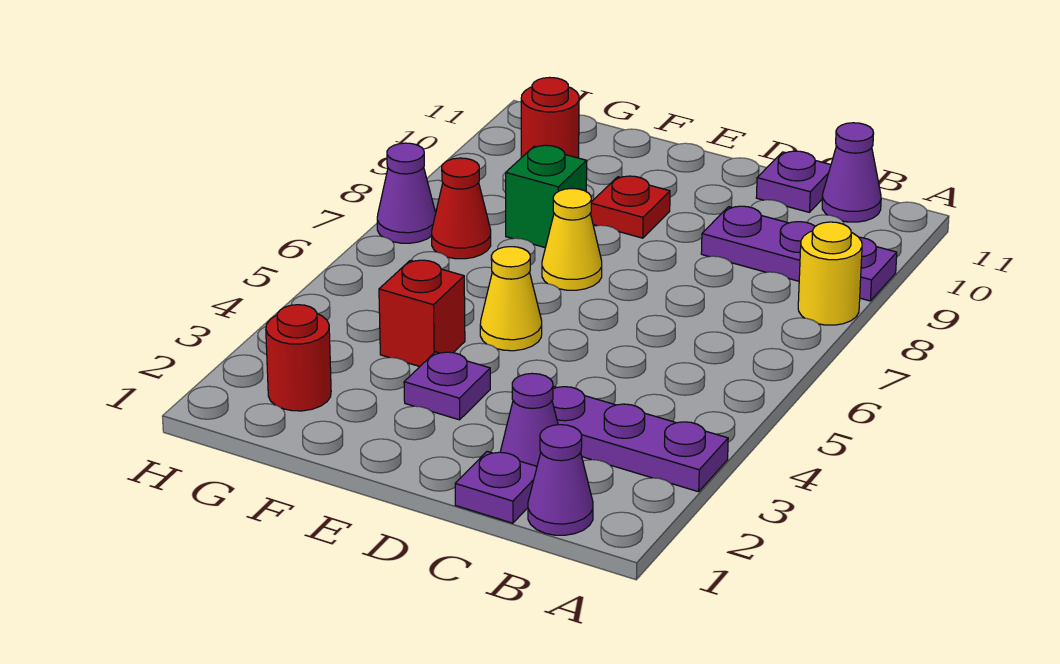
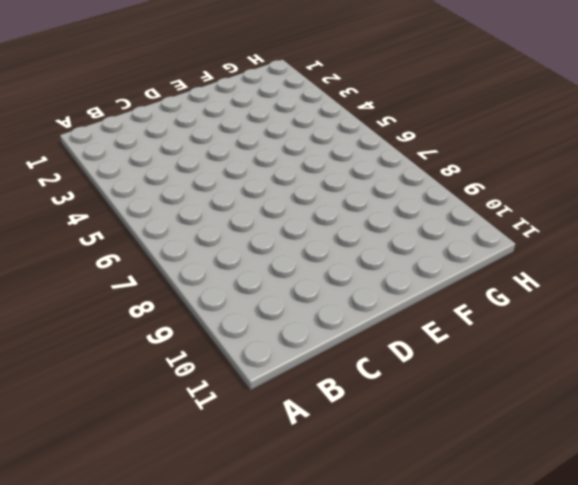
none -> purple 1x3 plate [552,387,728,492]
none -> yellow 1x1 round brick [798,222,862,325]
none -> purple 1x3 plate [701,206,897,301]

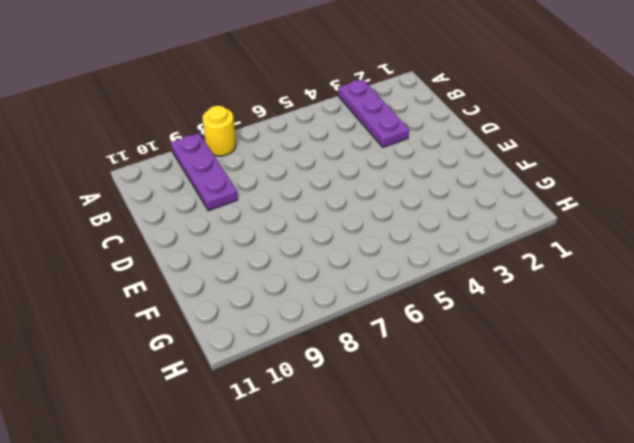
none -> purple 1x1 cone [528,425,593,535]
none -> purple 1x1 cone [822,123,881,222]
none -> purple 1x1 plate [455,451,537,523]

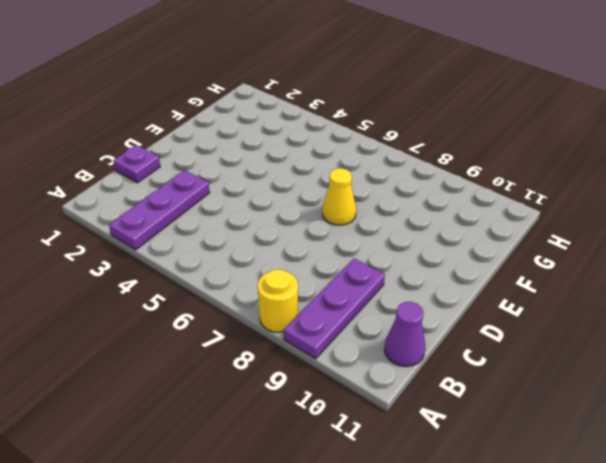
none -> purple 1x1 cone [528,425,593,535]
none -> purple 1x1 cone [501,373,558,466]
none -> purple 1x1 plate [756,151,831,212]

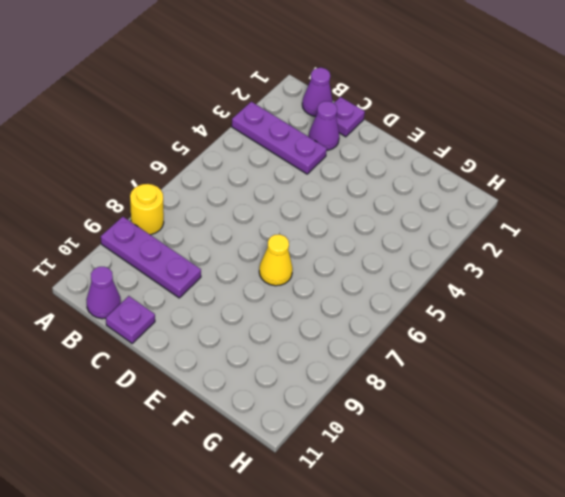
none -> purple 1x1 plate [404,352,490,420]
none -> yellow 1x1 cone [480,247,542,351]
none -> red 1x1 plate [590,176,670,238]

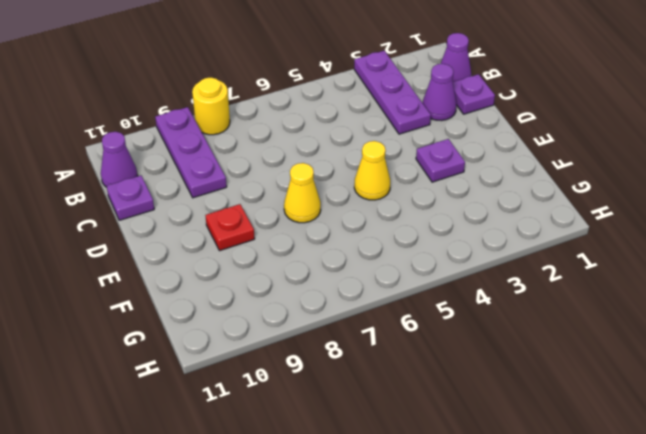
none -> red 1x1 brick [379,260,465,366]
none -> green 1x1 brick [506,145,587,248]
none -> red 1x1 round brick [266,305,331,411]

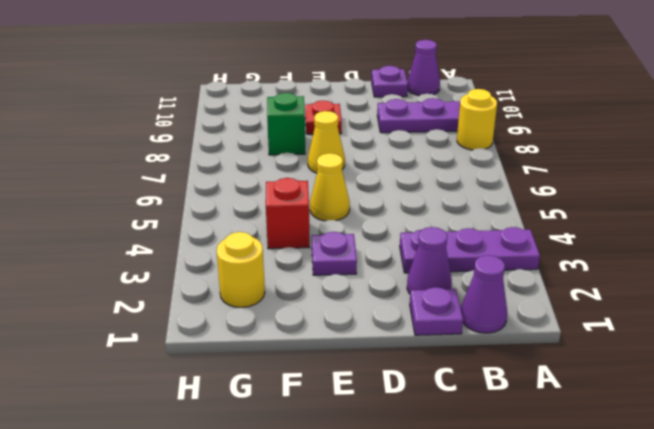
yellow 1x1 round brick [217,232,265,308] -> red 1x1 round brick [266,305,331,411]
none -> red 1x1 cone [431,158,491,259]
none -> red 1x1 round brick [521,77,579,158]
none -> purple 1x1 cone [377,143,436,243]

